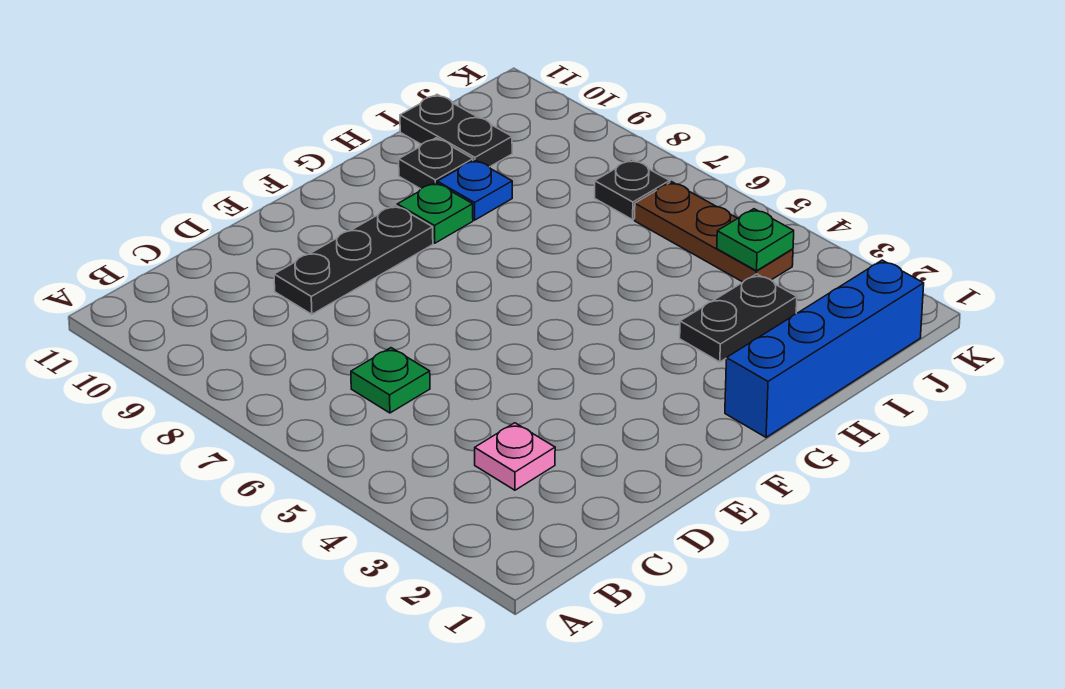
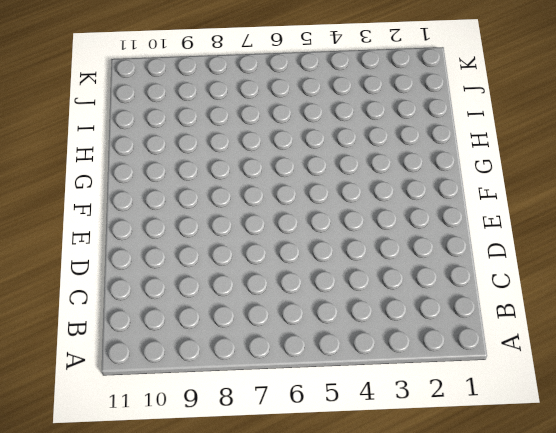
none -> pink 1x1 plate [475,423,555,490]
none -> green 1x1 plate [351,348,430,413]
none -> black 1x3 plate [274,205,433,314]

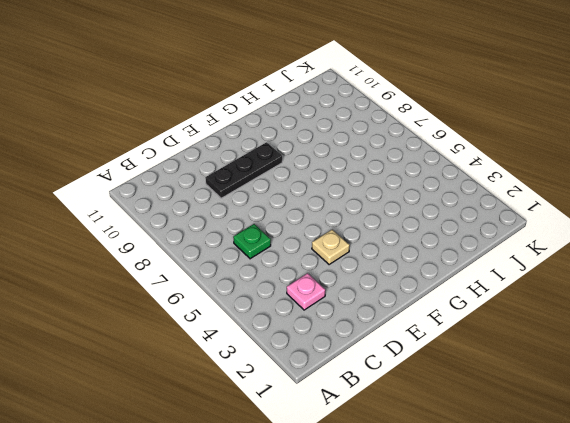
tan 1x1 plate [312,230,350,265] -> none
none -> blue 1x4 brick [725,260,924,437]
none -> green 1x1 plate [397,182,473,243]
none -> black 1x2 plate [680,274,797,362]

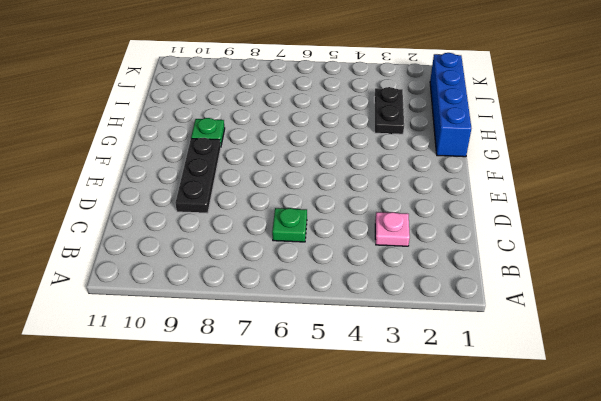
none -> blue 1x1 plate [437,160,512,220]
none -> black 1x1 plate [399,138,473,189]
none -> black 1x2 plate [400,95,512,167]

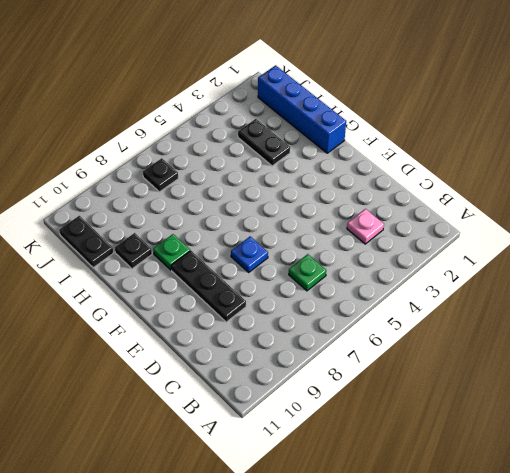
blue 1x1 plate [231,237,268,272] -> blue 1x1 plate moved to [437,160,512,220]
black 1x2 plate [59,216,114,268] -> black 1x2 plate turned to [400,95,512,167]
none -> brown 1x3 plate [635,182,793,282]
none -> green 1x1 plate [717,209,794,271]

